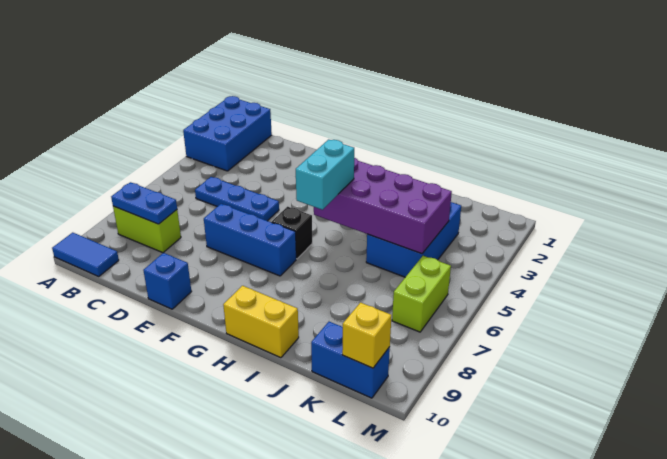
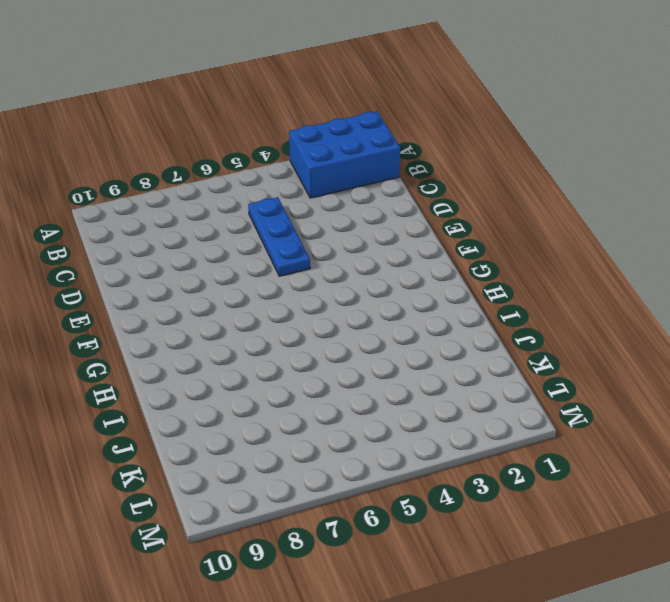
none -> blue 1x2 tile [52,233,119,276]
none -> lime 1x2 brick [113,206,181,253]
none -> blue 1x3 brick [204,204,296,276]

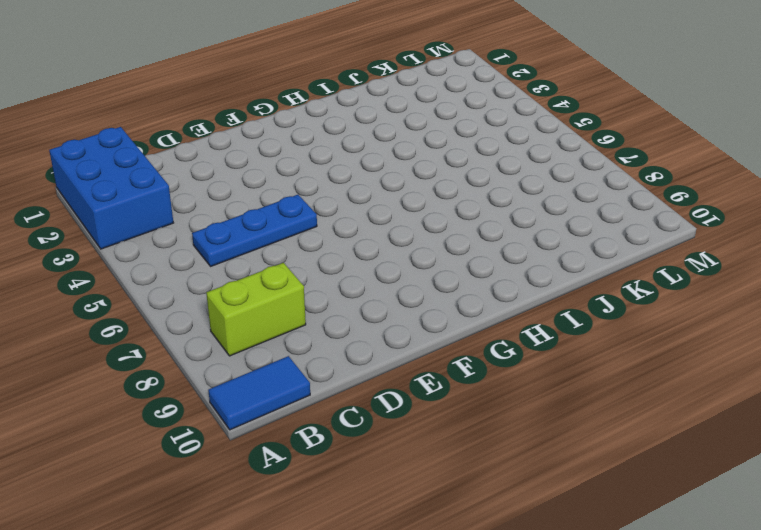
none -> blue 1x3 brick [204,204,296,276]
none -> blue 1x1 brick [143,253,191,309]
none -> black 1x1 brick [272,207,312,259]

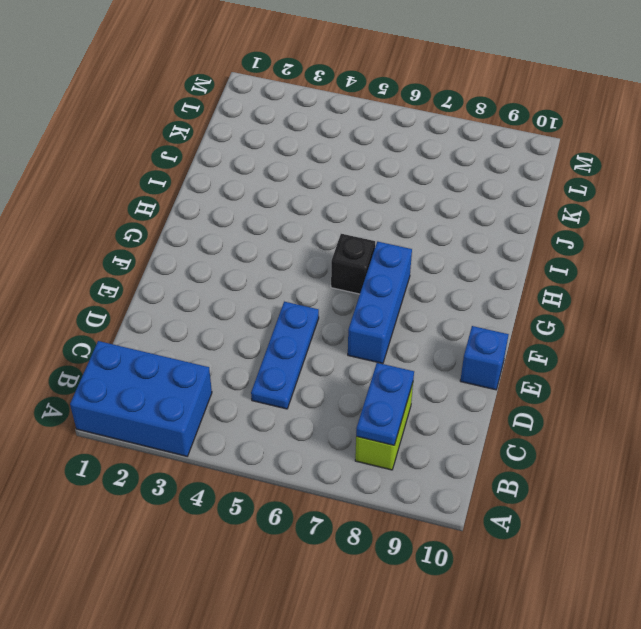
none -> blue 1x2 tile [52,233,119,276]
none -> yellow 1x2 brick [223,286,299,358]
none -> blue 2x3 brick [366,202,461,277]

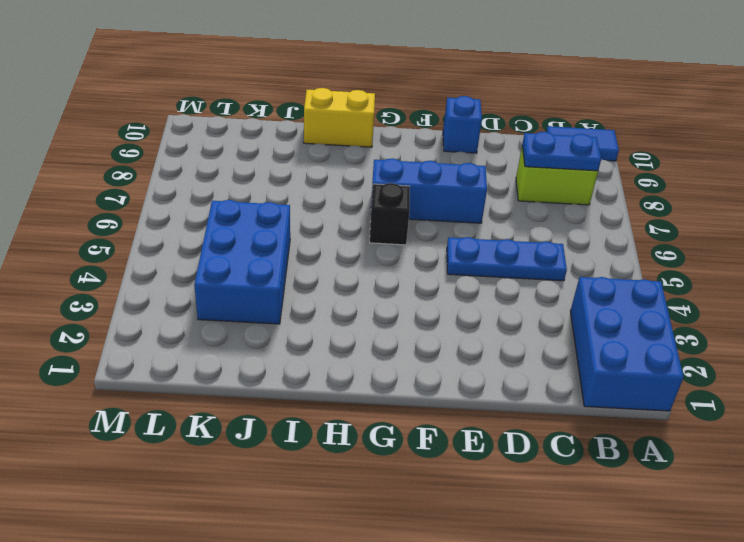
none -> blue 1x2 brick [311,322,390,398]
none -> lime 1x2 brick [392,256,451,332]
none -> purple 2x4 brick [314,158,452,254]

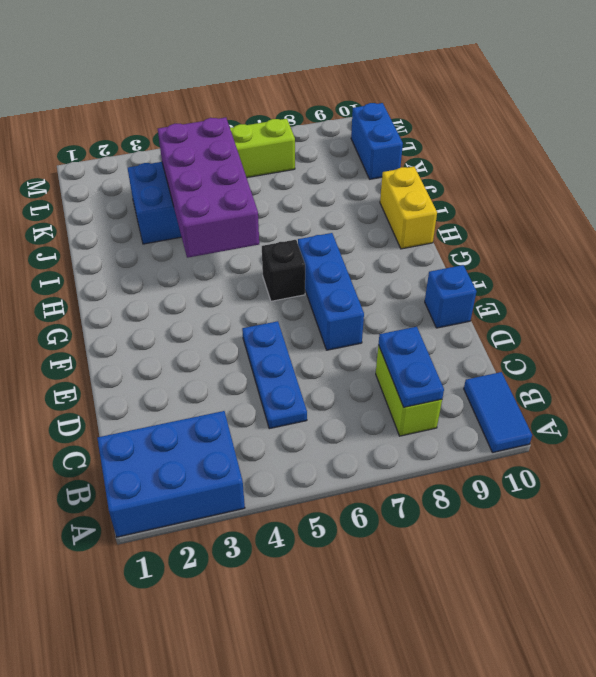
none -> yellow 1x1 brick [342,303,392,368]
none -> cyan 1x2 brick [296,140,354,210]

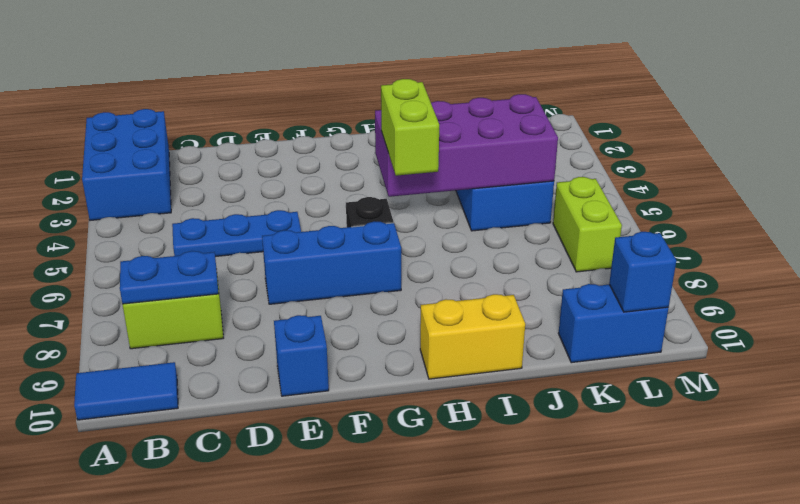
lime 1x2 brick [381,79,439,176] -> cyan 1x2 brick [296,140,354,210]
blue 1x1 brick [609,232,676,312] -> yellow 1x1 brick [342,303,392,368]

